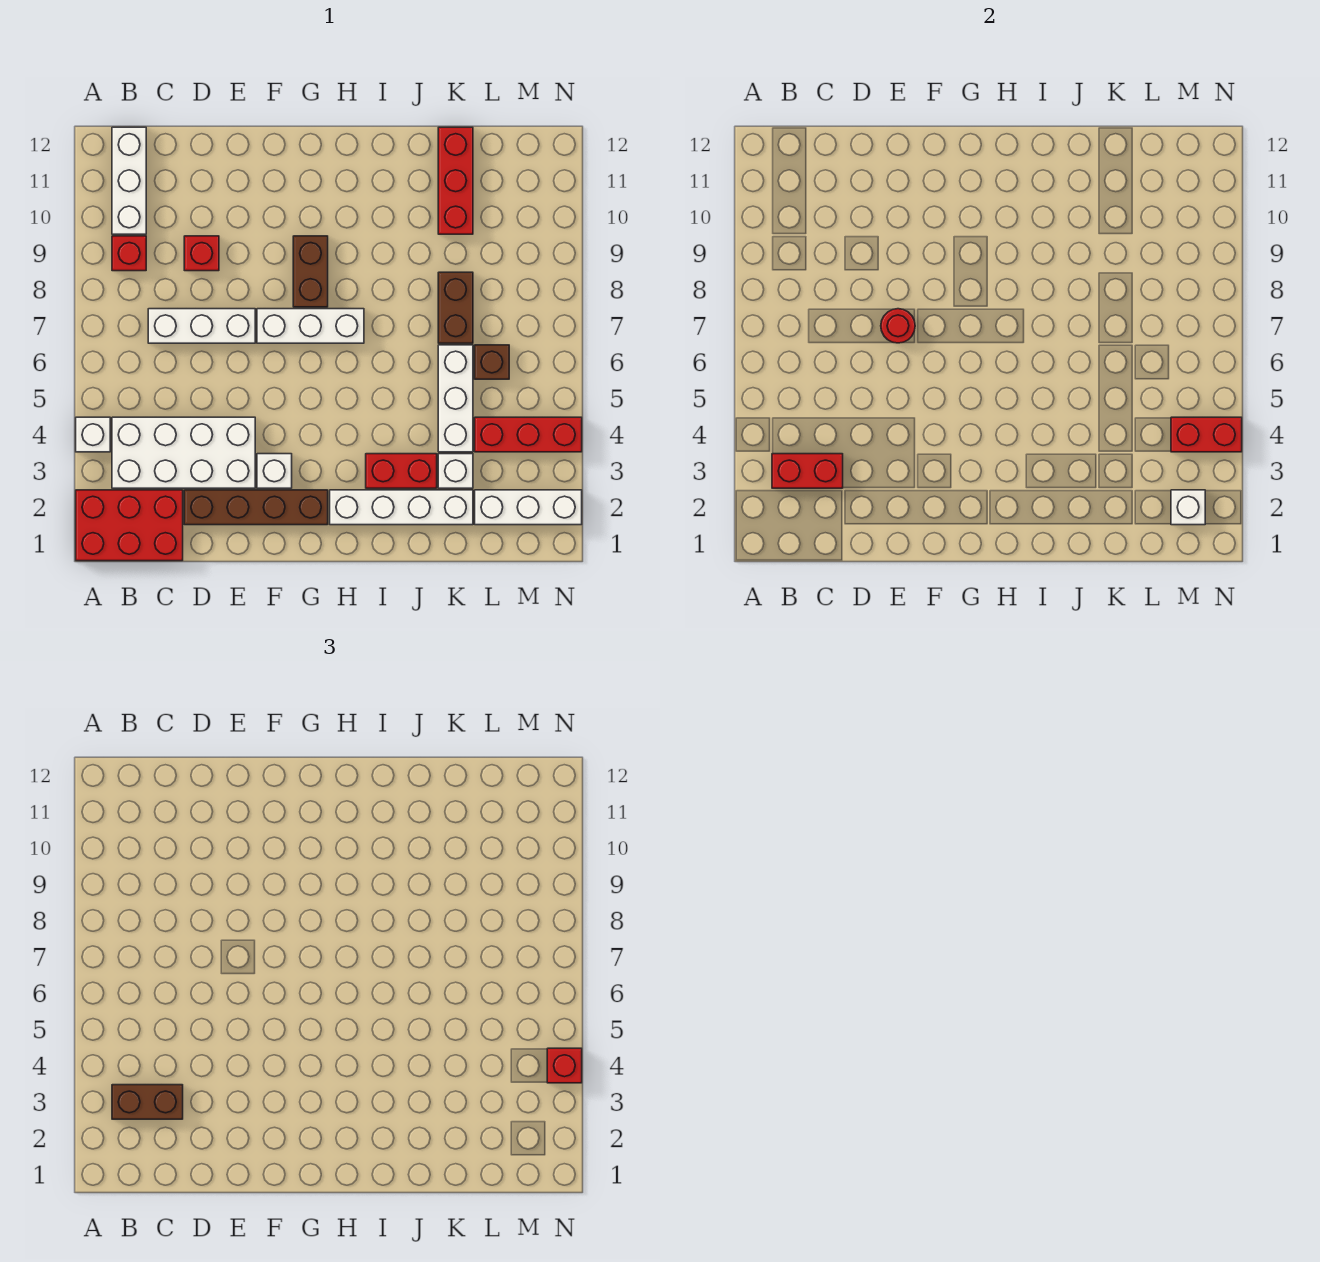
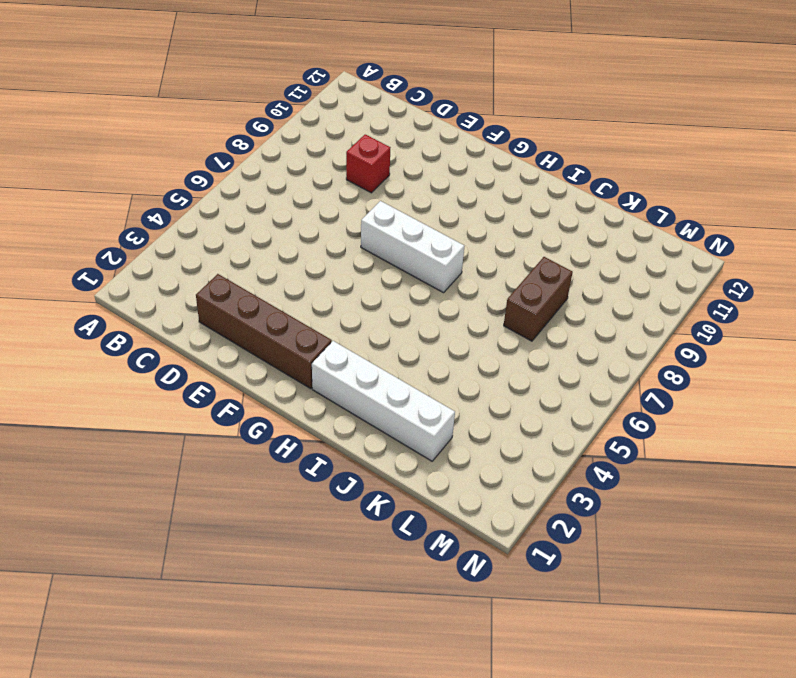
none -> red 2x3 brick [76,490,183,561]
none -> white 1x1 brick [76,417,110,452]
none -> white 2x4 brick [112,417,255,488]

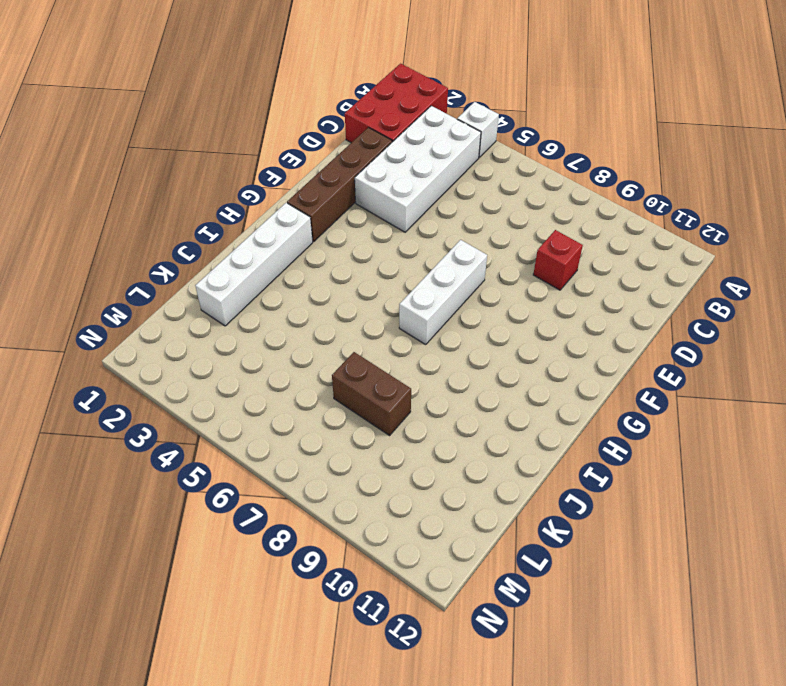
none -> red 1x1 brick [112,236,146,271]
none -> white 1x3 brick [112,127,146,234]
none -> white 1x3 brick [148,309,255,343]

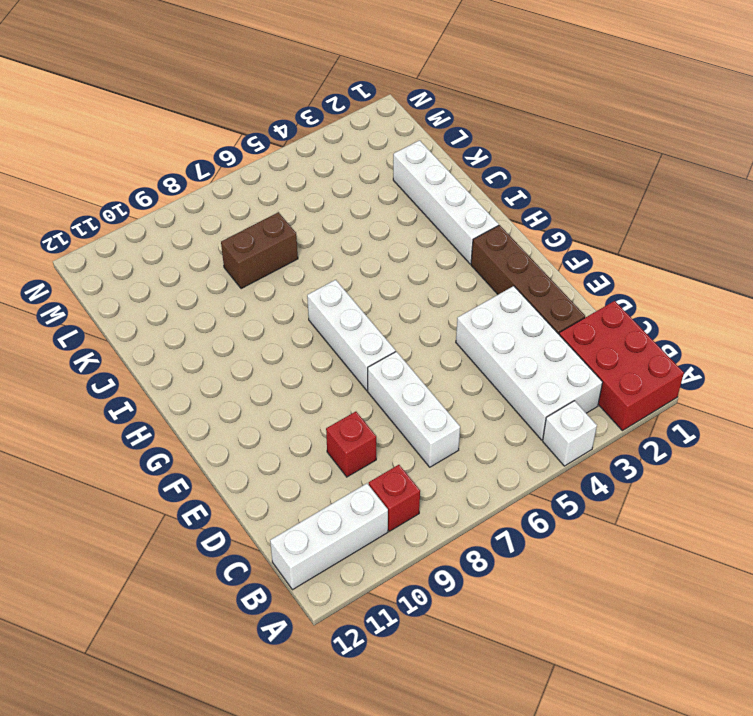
none -> white 1x1 brick [257,454,292,488]
none -> brown 1x2 brick [293,236,328,307]
none -> red 1x2 brick [366,454,437,488]

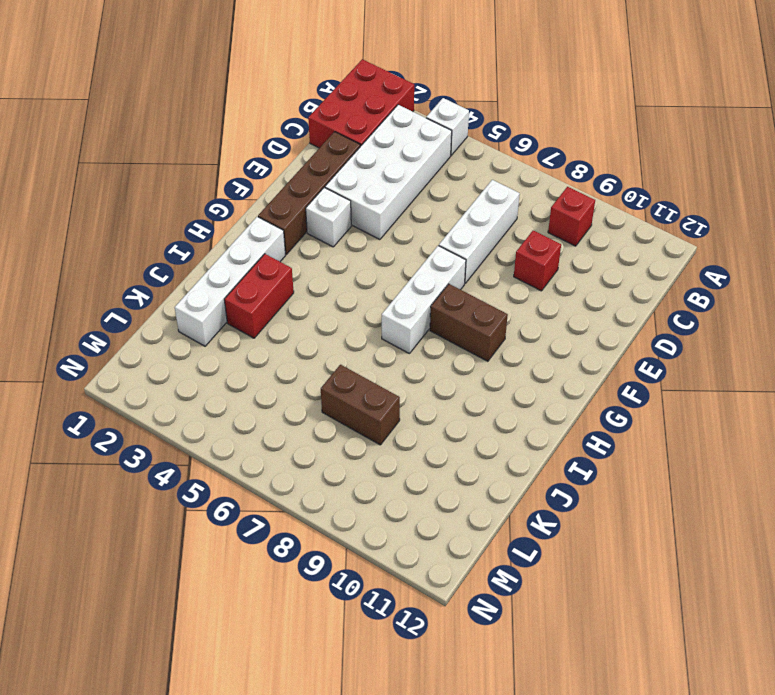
none -> white 1x3 brick [112,127,146,234]
none -> white 1x1 brick [438,454,473,488]
none -> white 1x3 brick [438,345,473,452]

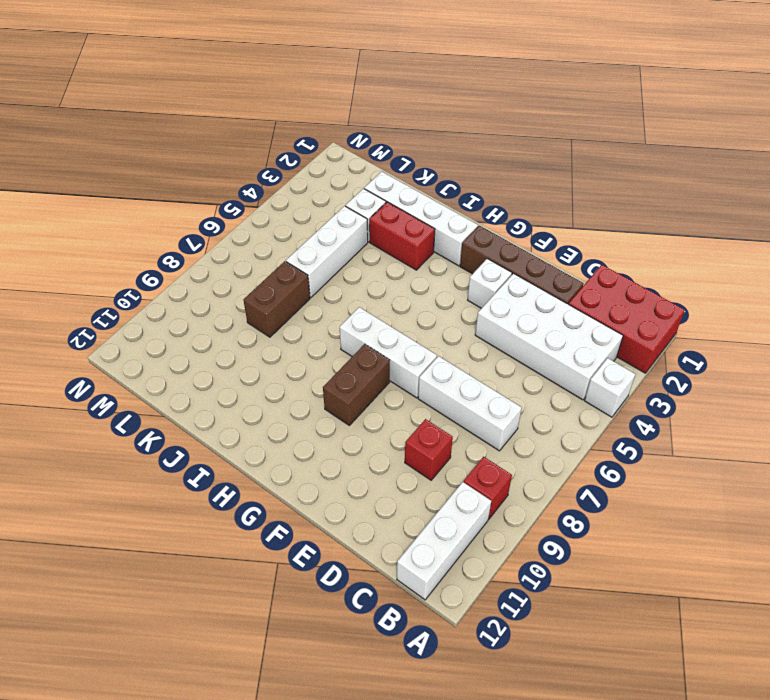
none -> red 1x3 brick [438,127,473,234]
none -> white 1x3 brick [475,490,582,525]
none -> red 1x3 brick [475,417,582,452]

